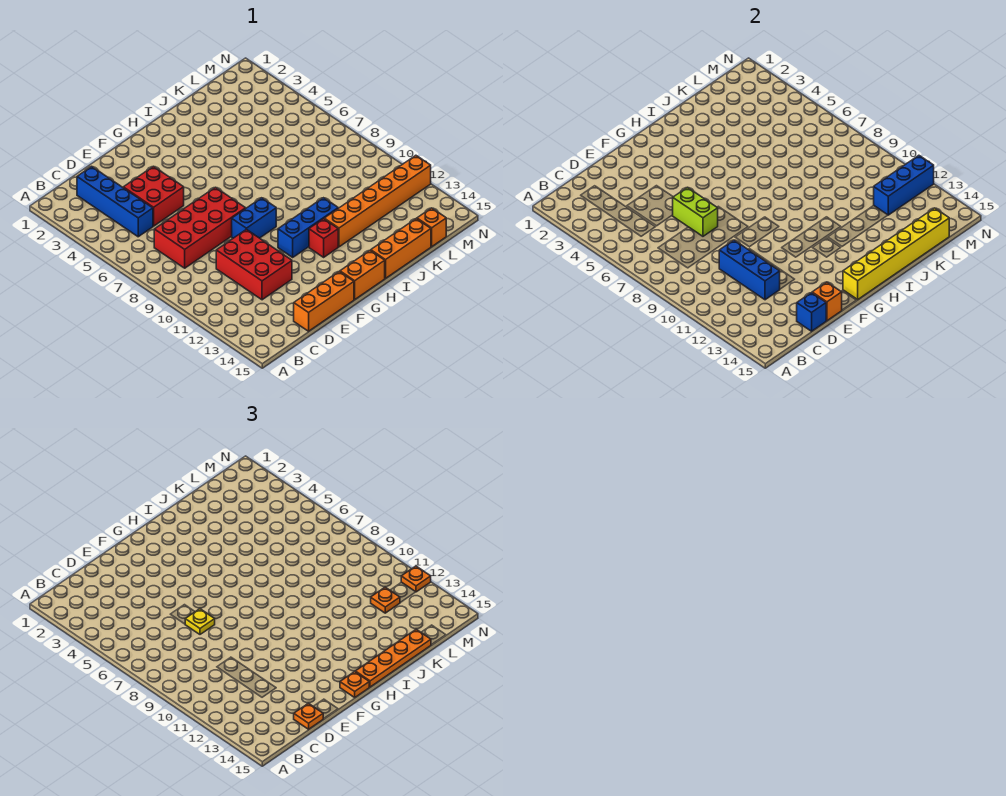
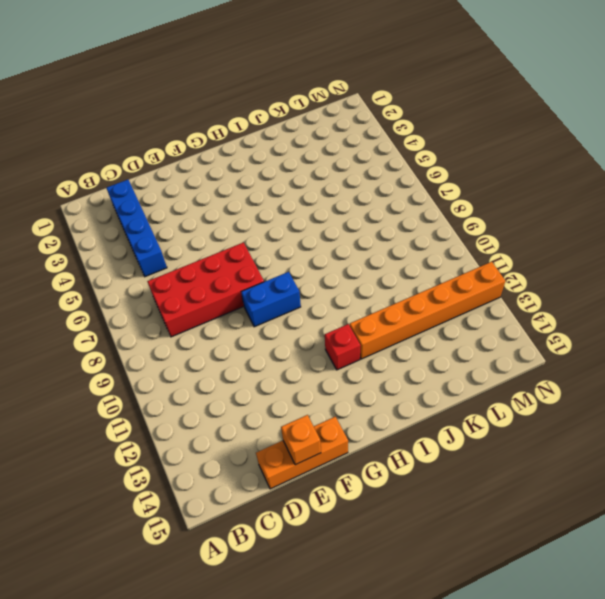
none -> red 2x2 brick [123,166,184,226]
none -> red 2x3 brick [216,229,292,300]
none -> blue 1x3 brick [278,198,338,257]

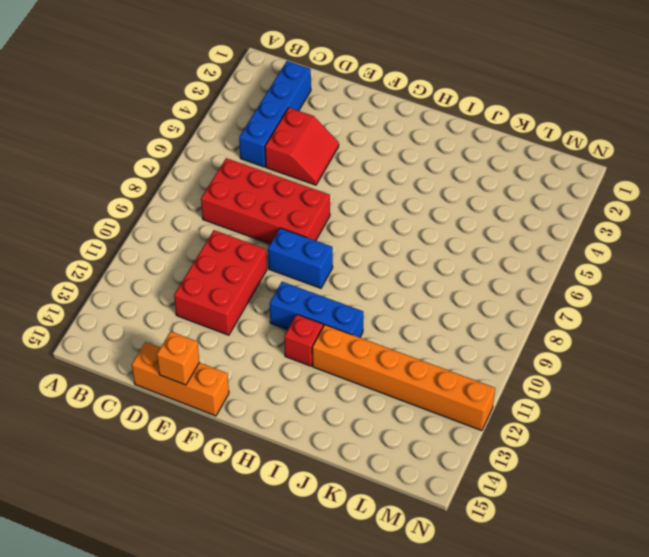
red 2x2 slope [265,108,339,185] -> red 2x2 brick [123,166,184,226]
none -> orange 1x2 brick [340,250,385,299]
none -> orange 1x3 brick [371,219,431,278]
none -> orange 1x1 brick [417,208,446,247]

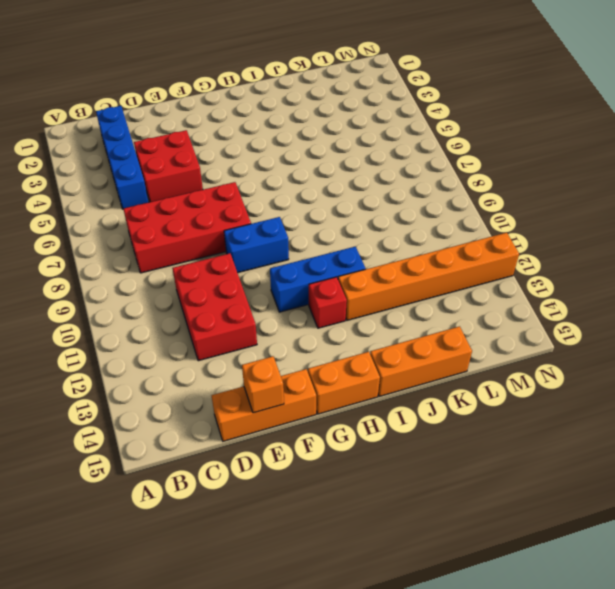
none -> orange 1x1 brick [417,208,446,247]
none -> blue 1x3 brick [719,240,780,300]
none -> blue 1x1 brick [797,293,826,331]

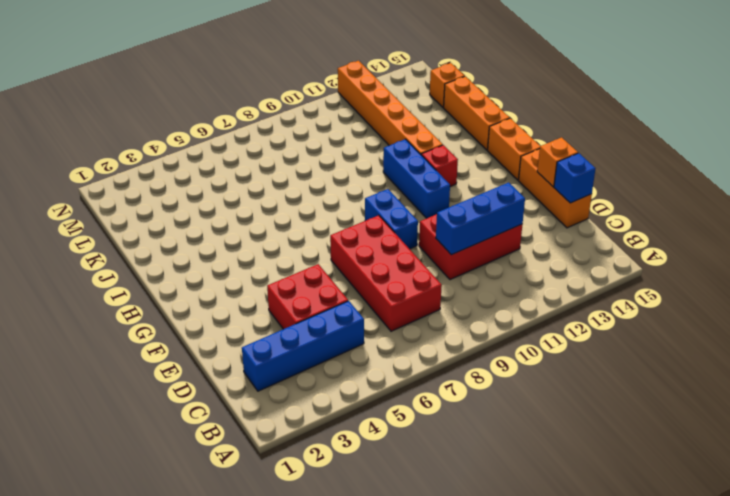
none -> lime 1x2 brick [673,187,718,236]
none -> yellow 1x6 brick [843,208,949,299]
none -> blue 1x3 brick [874,155,934,215]

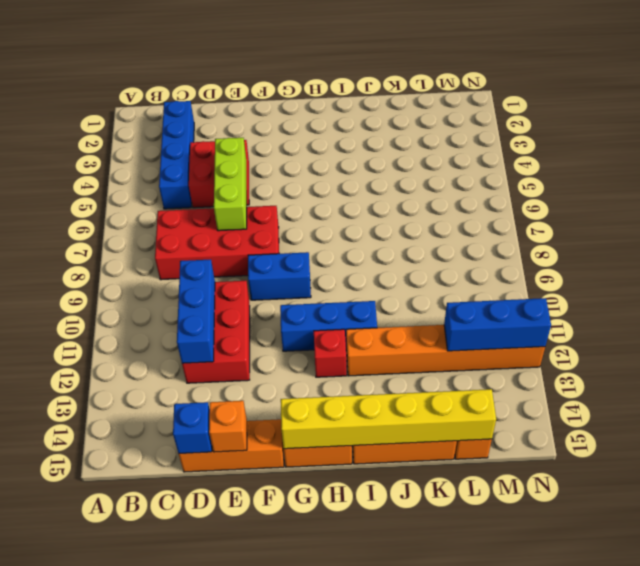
lime 1x3 brick [214,138,247,231] -> lime 1x2 brick [673,187,718,236]
none -> orange 1x1 plate [294,703,323,729]
none -> yellow 1x1 plate [185,609,215,634]
none -> orange 1x1 plate [340,672,369,697]

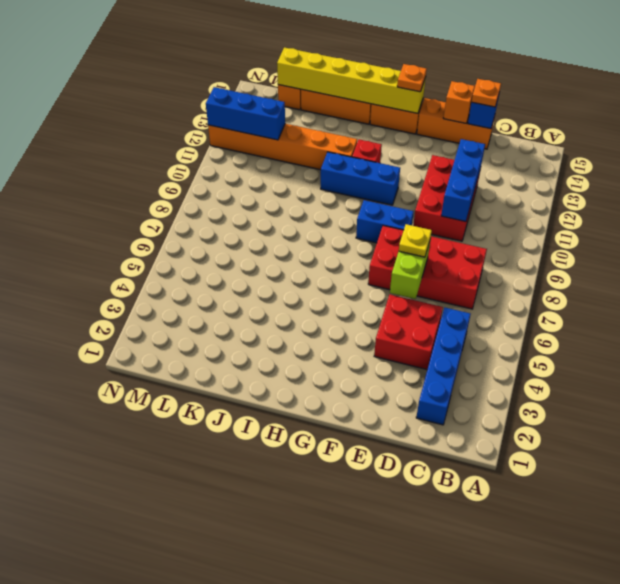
none -> orange 1x4 plate [355,629,431,687]
none -> orange 1x1 plate [371,587,400,613]
none -> orange 1x1 plate [401,566,431,592]

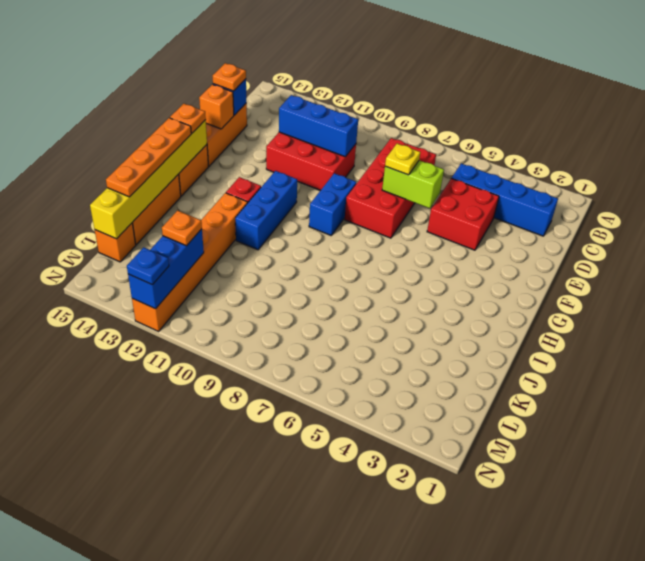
blue 1x1 plate [127,247,169,285] -> orange 1x1 plate [401,566,431,592]

